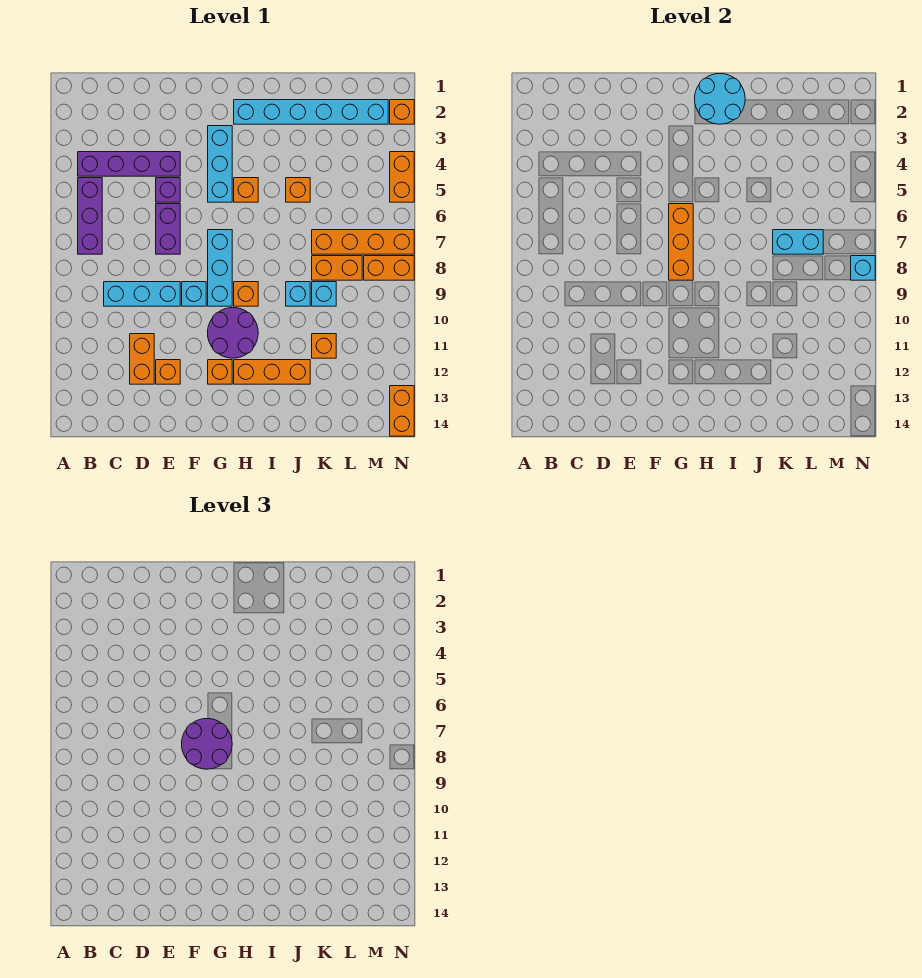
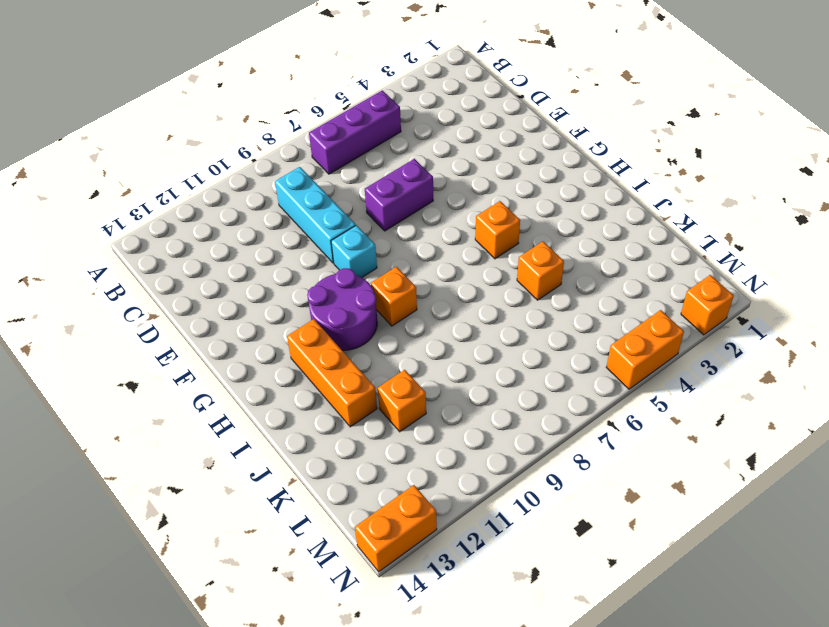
none -> purple 1x4 brick [78,152,180,176]
none -> orange 1x2 brick [130,334,154,384]
none -> purple 1x1 brick [156,178,180,202]
none -> orange 1x1 brick [156,360,180,384]

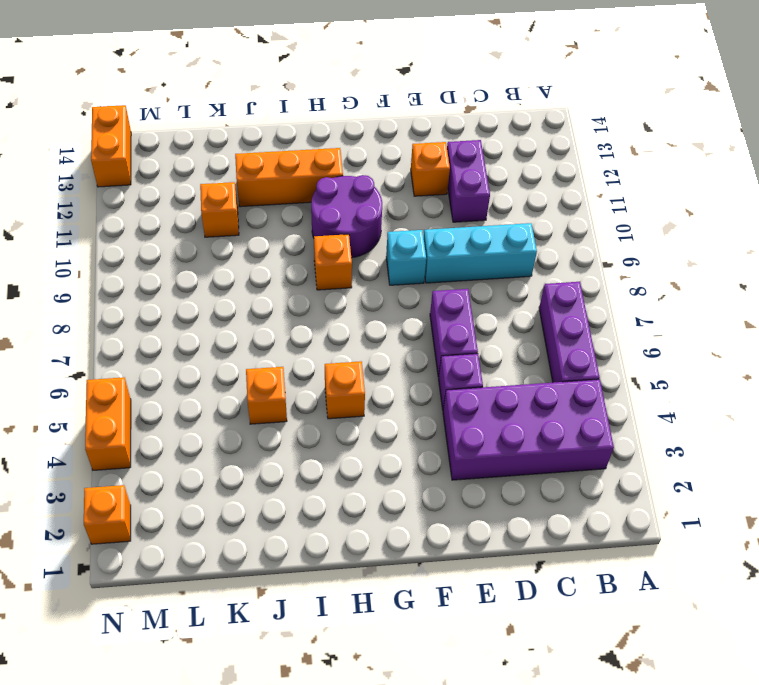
purple 2x4 brick [443,379,614,480] -> purple 1x4 brick [78,152,180,176]
purple 1x2 brick [447,140,490,222] -> orange 1x2 brick [130,334,154,384]
none -> cyan 1x3 brick [208,126,232,202]
none -> cyan 1x3 brick [208,230,232,306]
none -> orange 1x1 brick [208,360,232,384]
none -> cyan 1x6 brick [234,100,388,124]

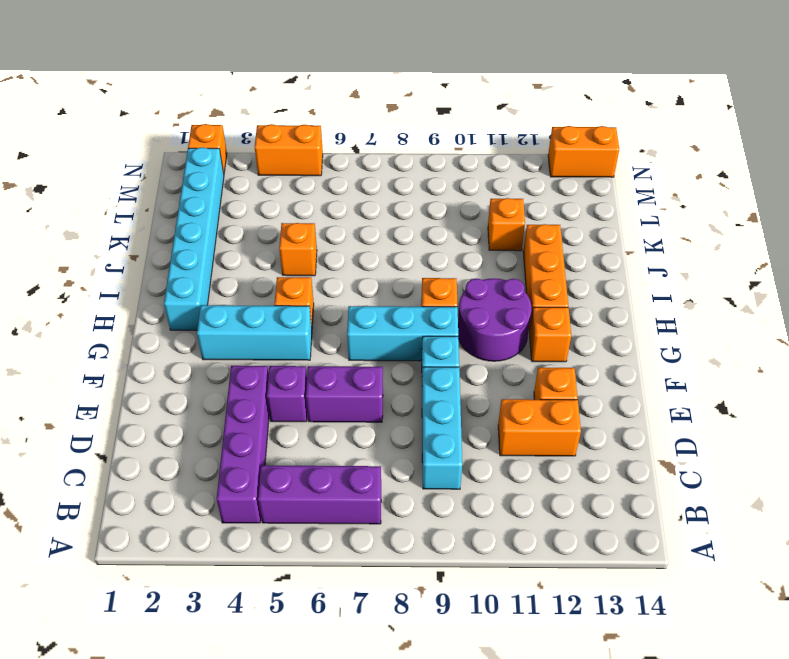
none -> cyan 1x1 brick [286,282,310,306]
none -> orange 1x4 brick [312,230,414,254]
none -> orange 1x2 brick [312,256,362,280]
none -> cyan 1x1 brick [312,282,336,306]

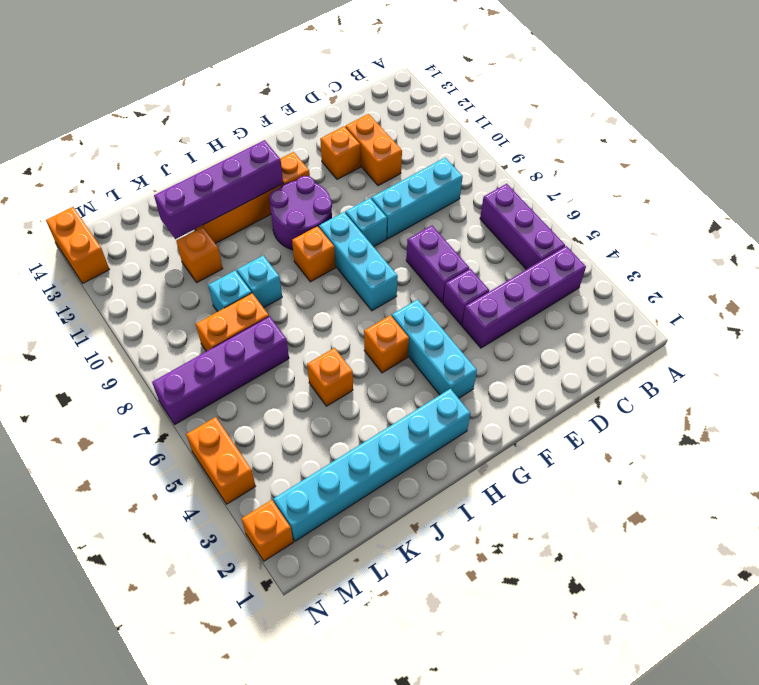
purple 1x4 brick [154,140,283,239] -> none
purple 1x4 brick [152,316,289,424] -> orange 1x4 brick [312,230,414,254]
none -> orange 1x2 brick [364,256,414,280]
none -> orange 1x3 brick [669,204,693,280]
none -> cyan 2x2 round brick [695,74,745,124]
none -> cyan 1x2 brick [773,230,823,254]

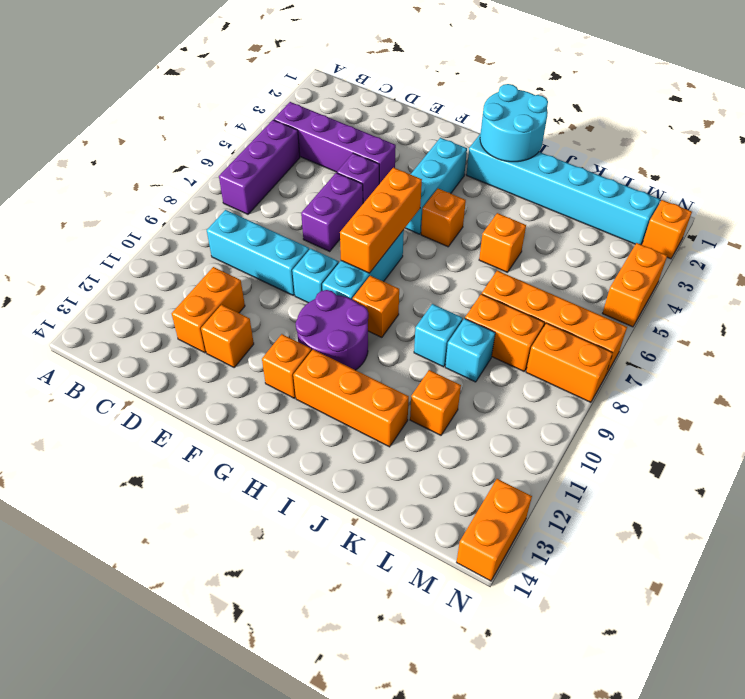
none -> cyan 1x2 brick [773,230,823,254]
none -> cyan 1x1 brick [851,256,875,280]
none -> purple 2x2 round brick [182,719,232,769]

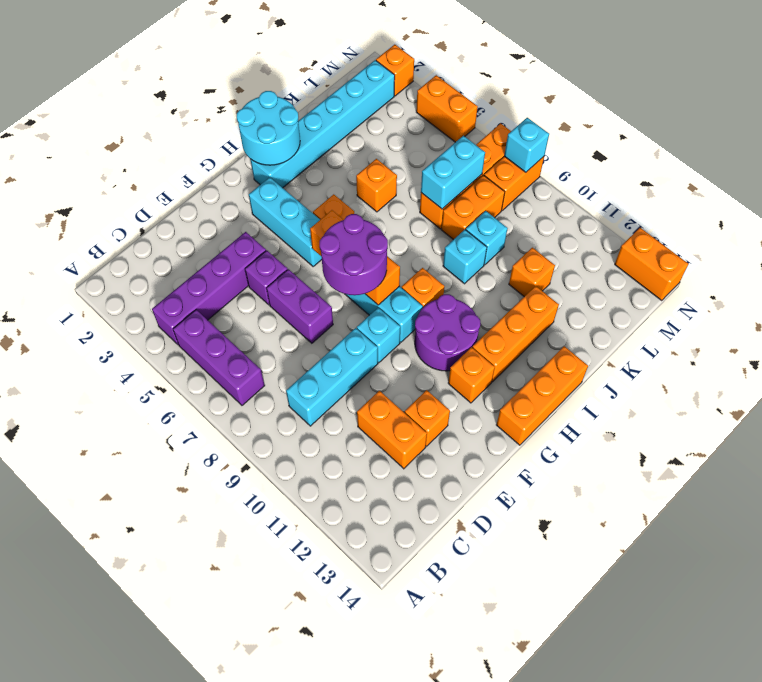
orange 1x3 brick [496,346,588,445] -> none

